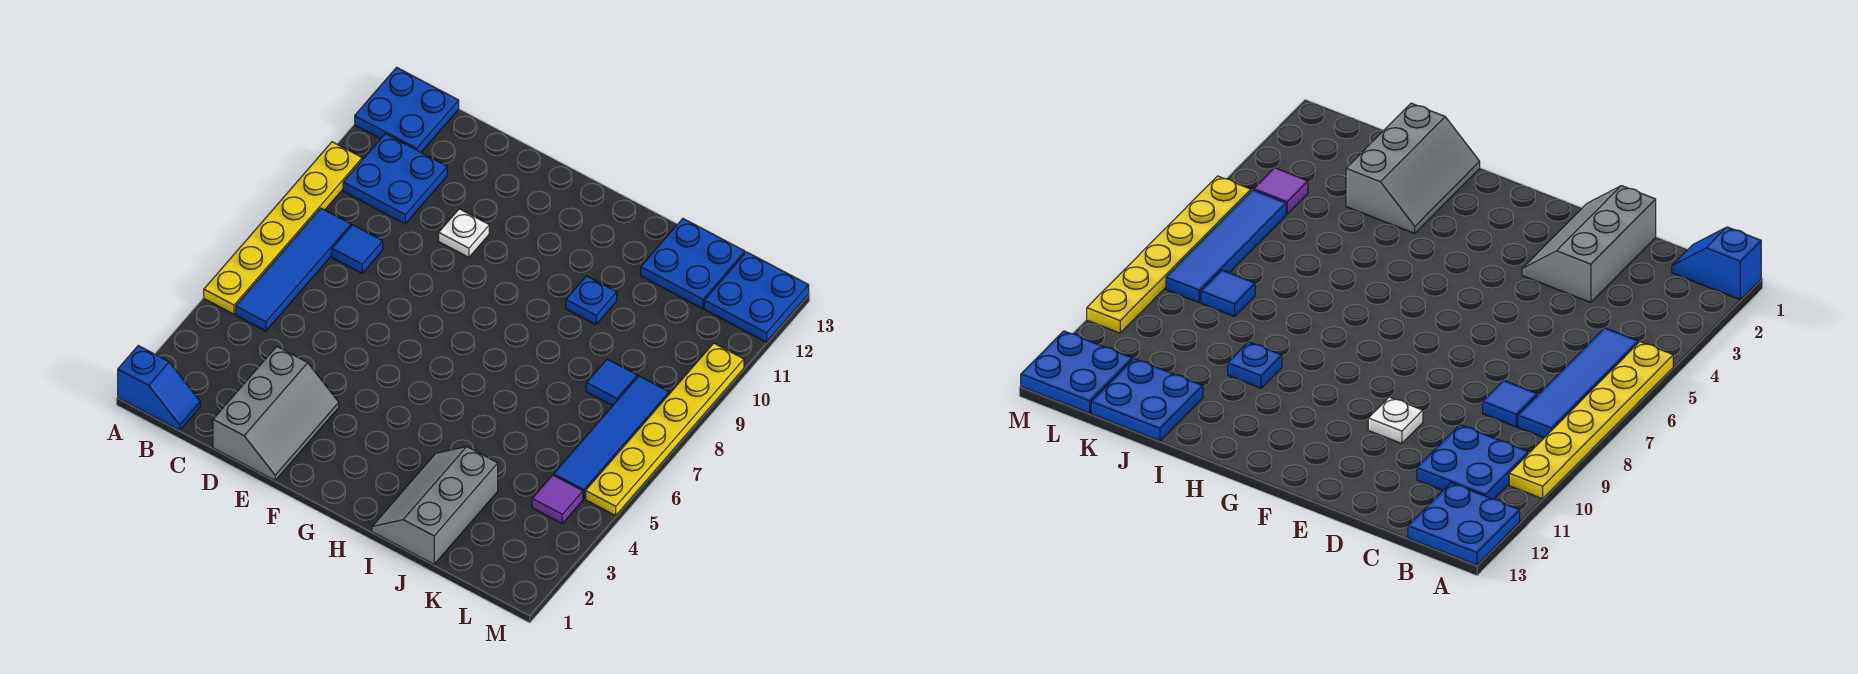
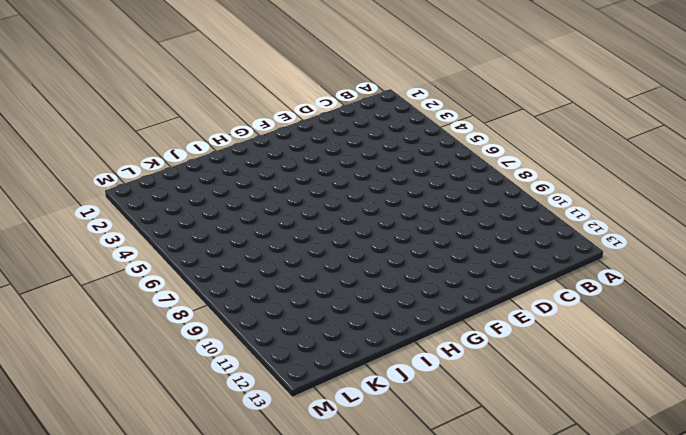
none -> blue 1x2 slope [118,346,200,430]
none -> yellow 1x6 plate [204,142,362,314]
none -> blue 2x2 plate [355,67,459,152]

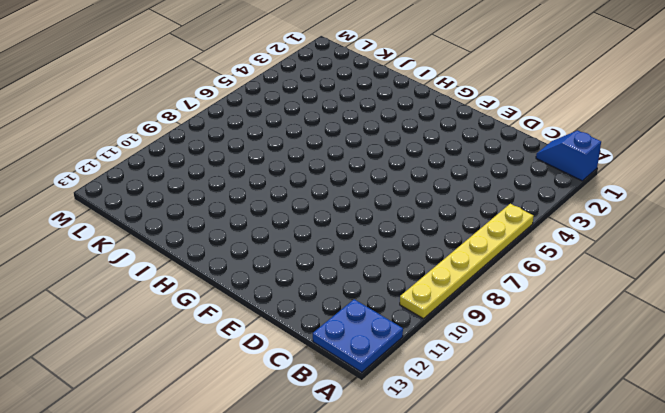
none -> blue 1x4 tile [236,208,351,331]
none -> blue 2x2 plate [343,134,447,224]
none -> blue 1x1 tile [332,225,383,273]

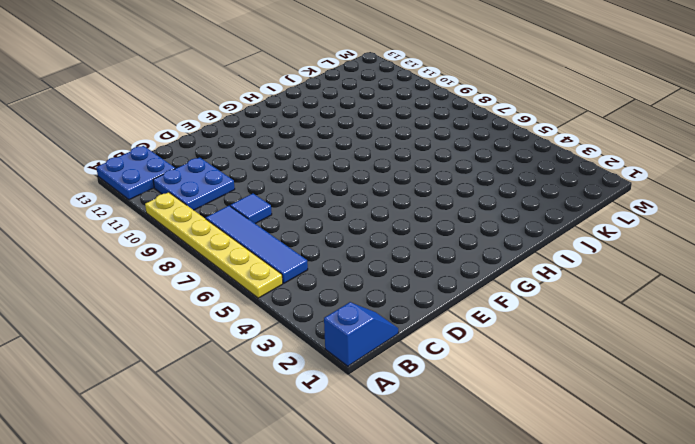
none -> grey 2x3 slope [213,346,339,480]
none -> white 1x1 plate [439,209,489,257]
none -> grey 2x3 slope [372,447,498,564]

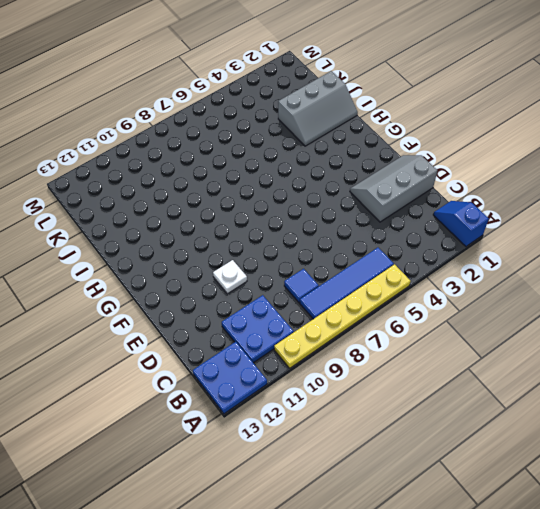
none -> blue 1x1 plate [566,276,617,324]
none -> blue 2x2 plate [641,219,745,309]
none -> blue 1x1 tile [586,359,637,406]

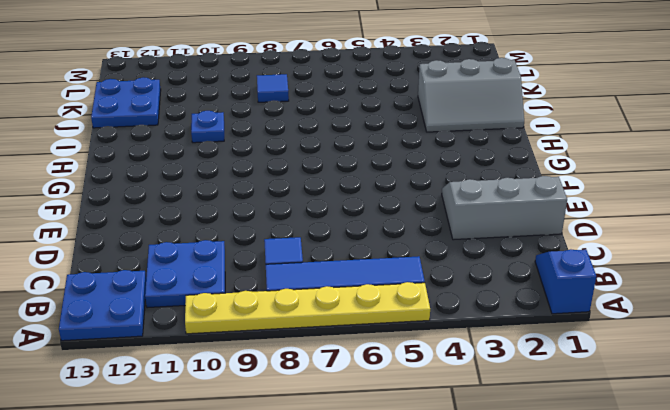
none -> white 1x1 plate [439,209,489,257]
none -> purple 1x1 tile [532,475,583,523]
none -> blue 1x4 tile [554,376,669,499]

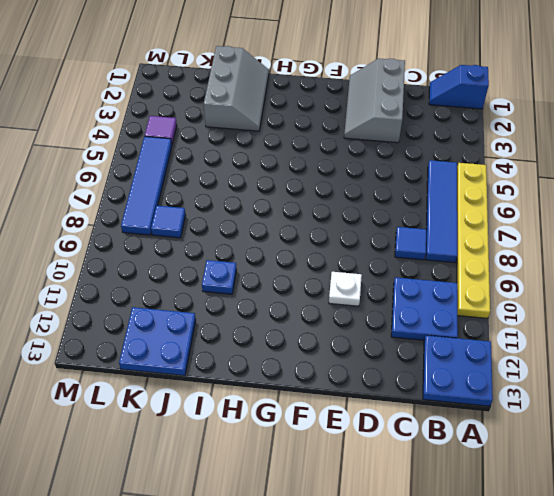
none -> blue 2x2 plate [704,252,809,342]
none -> yellow 1x6 plate [586,343,744,515]

